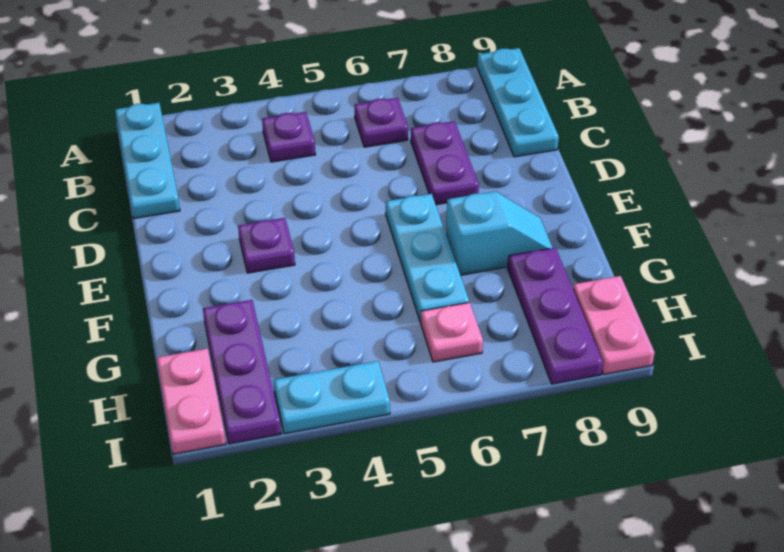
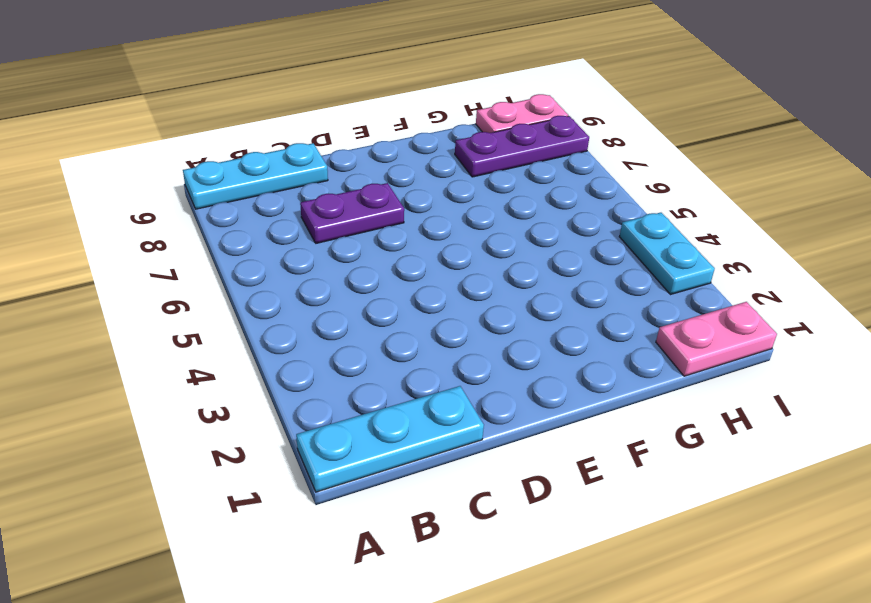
none -> purple 1x1 plate [262,112,316,162]
none -> purple 1x1 plate [354,98,408,147]
none -> purple 1x1 plate [238,218,295,273]

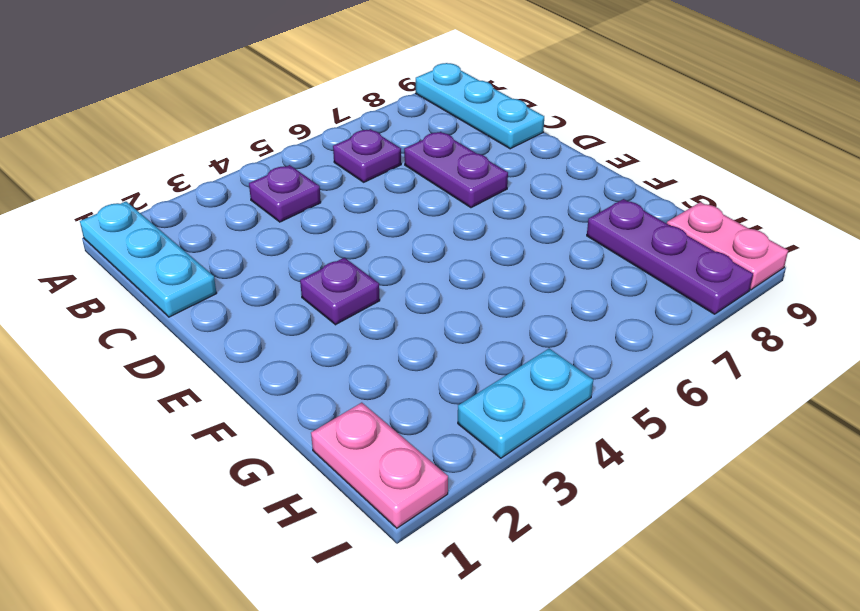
none -> cyan 1x3 plate [386,194,469,322]
none -> cyan 1x2 slope [446,191,553,275]
none -> purple 1x3 plate [203,300,281,444]

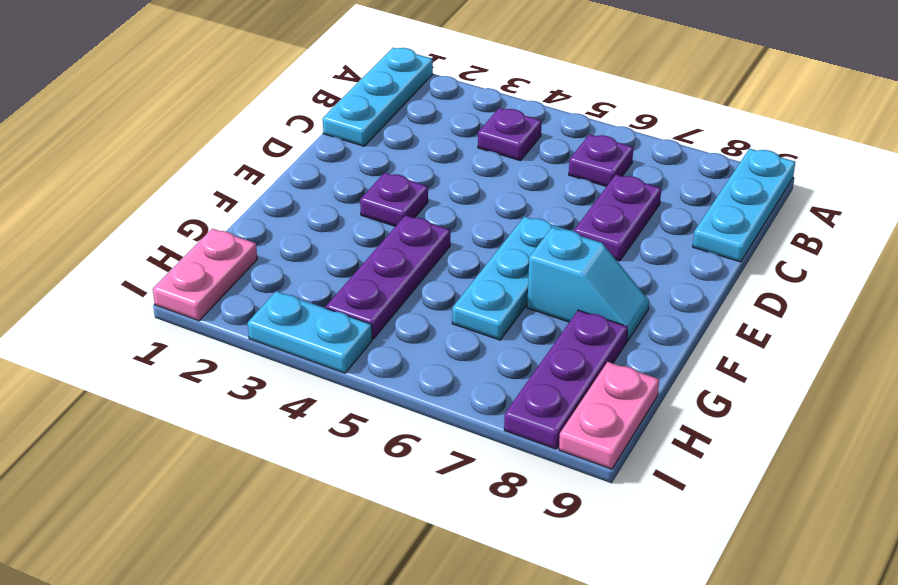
purple 1x3 plate [326,215,450,339] -> purple 1x3 plate moved to [203,300,281,444]
none -> pink 1x1 plate [421,302,483,362]

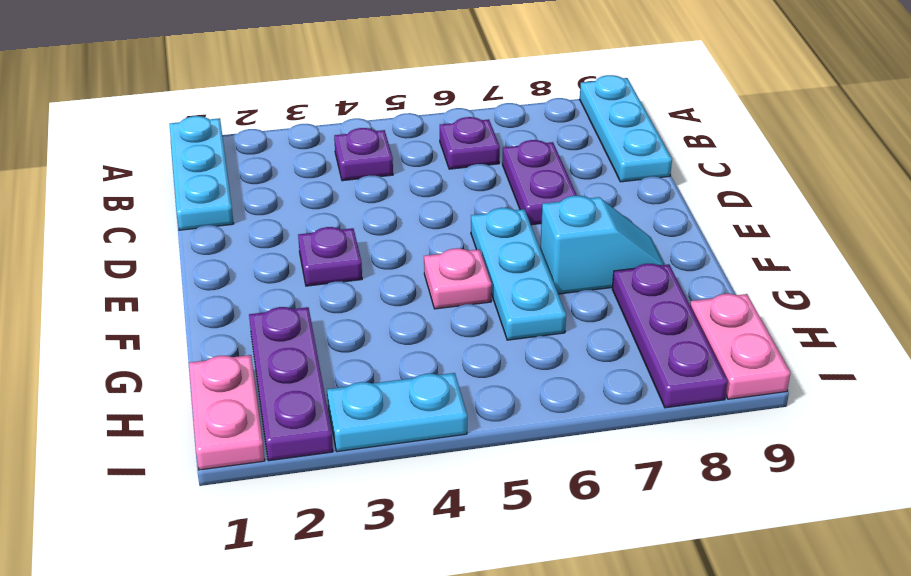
pink 1x1 plate [424,248,492,309] -> pink 1x1 plate moved to [421,302,483,362]

